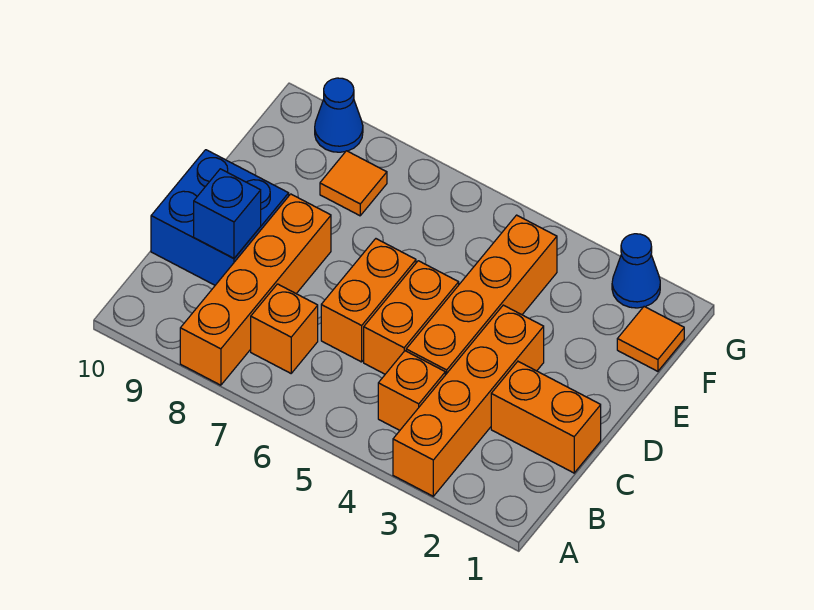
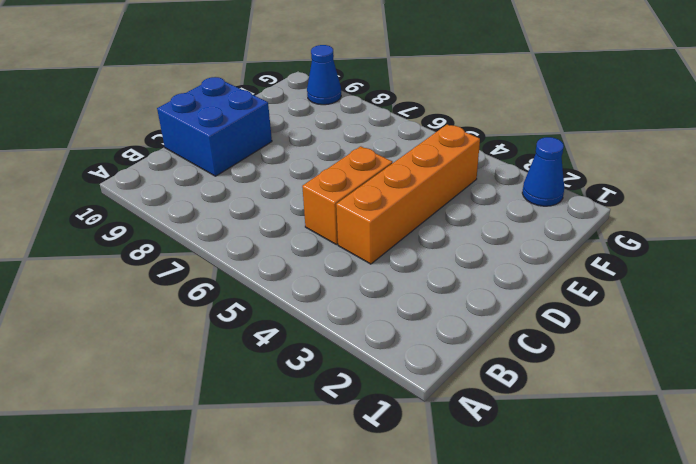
none -> orange 1x4 brick [393,305,544,496]
none -> orange 1x4 brick [180,194,331,385]
none -> orange 1x1 brick [378,351,445,430]

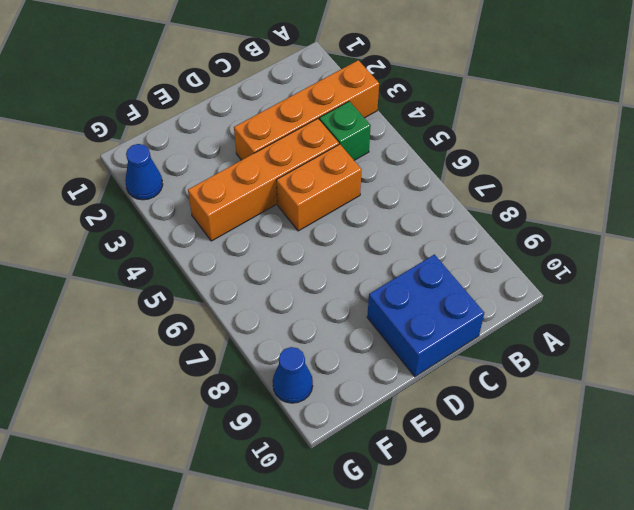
green 1x1 brick [319,101,371,160] -> orange 1x1 brick [378,351,445,430]
none -> orange 1x4 brick [180,194,331,385]
none -> orange 1x1 brick [251,284,318,373]
none -> orange 1x2 brick [491,362,601,473]

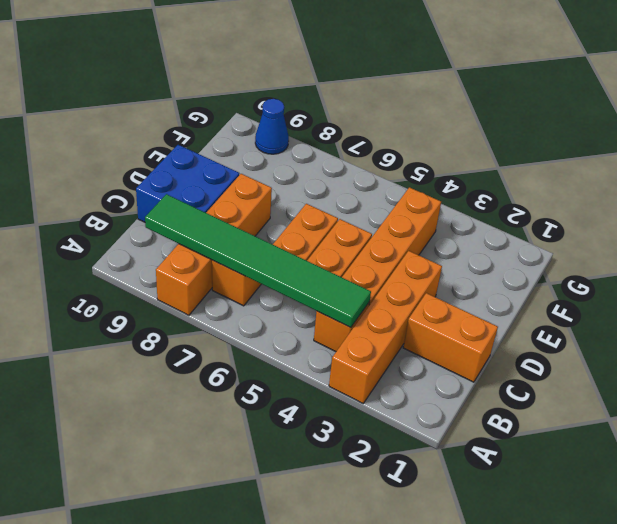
green 1x6 tile [145,194,371,328] -> none
none -> orange 1x1 tile [617,307,684,371]
none -> orange 1x1 tile [320,151,387,216]
none -> blue 1x1 cone [612,234,660,308]

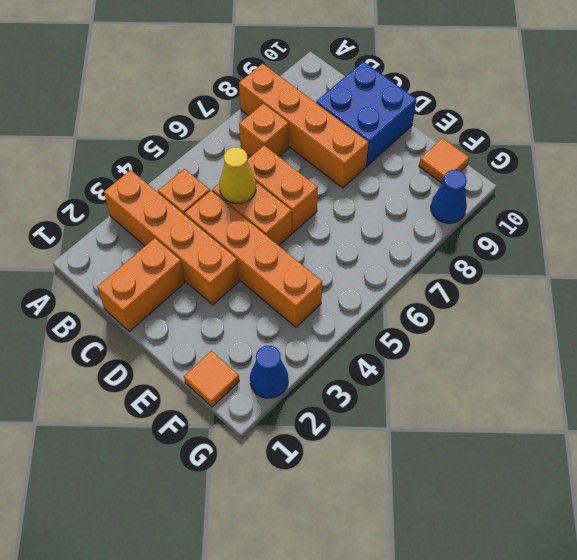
yellow 1x1 cone [220,147,256,204] -> none
orange 1x1 tile [419,138,469,183] -> orange 1x1 tile moved to [320,151,387,216]
none -> blue 1x1 brick [194,169,261,258]

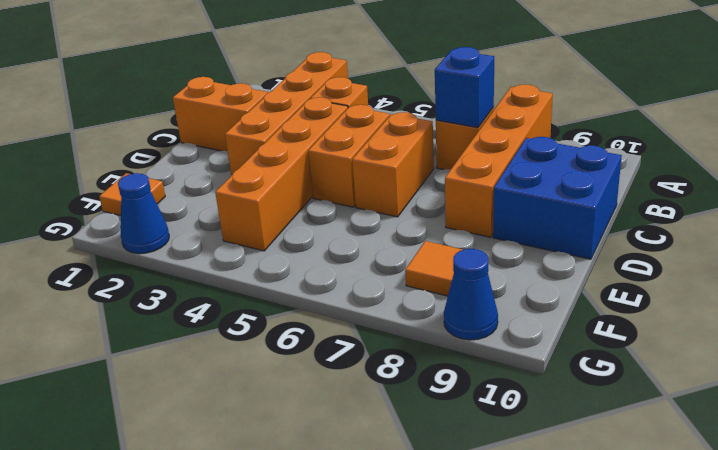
blue 1x1 brick [435,47,494,128] -> blue 1x1 brick moved to [194,169,261,258]

